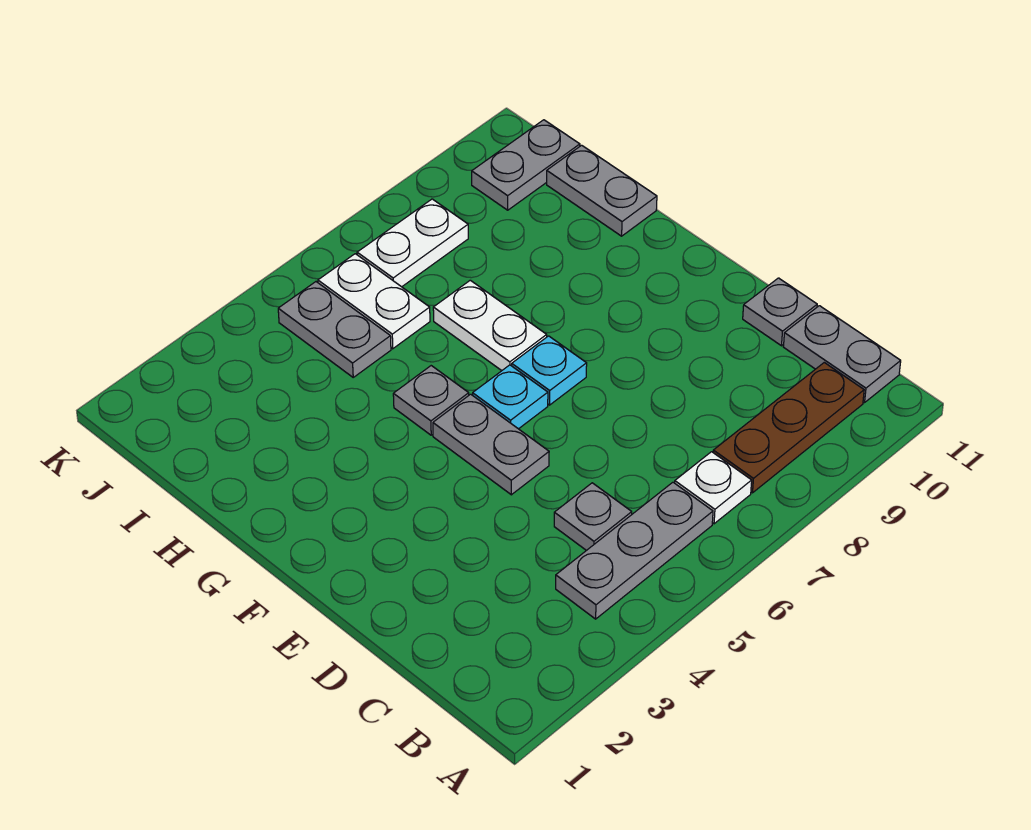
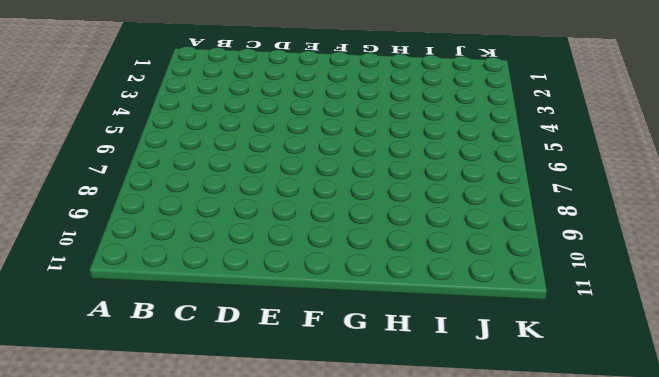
none -> grey 1x3 plate [556,482,713,619]
none -> white 1x1 plate [675,452,752,524]
none -> brown 1x3 plate [713,363,864,493]

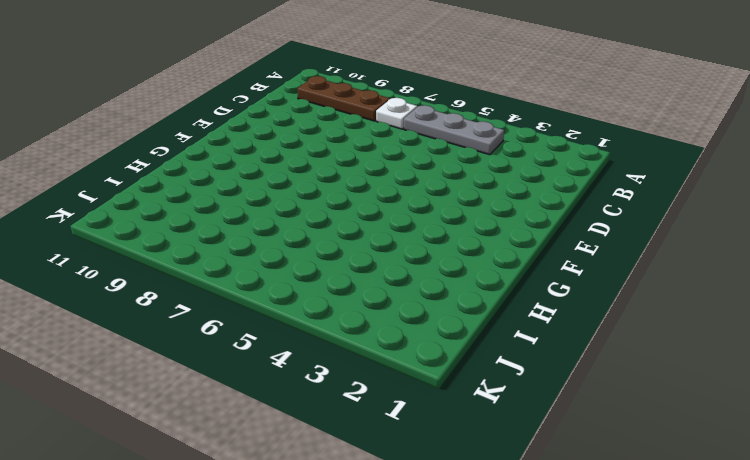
none -> grey 1x2 plate [783,306,901,403]
none -> grey 1x1 plate [554,483,632,551]
none -> grey 1x1 plate [743,278,817,346]

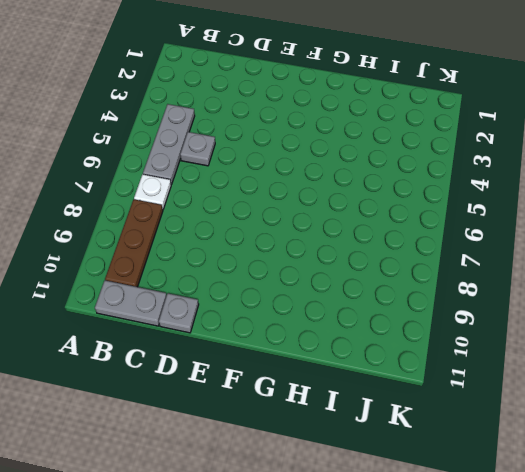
none -> grey 1x2 plate [433,394,549,495]
none -> cyan 1x1 plate [473,365,548,429]
none -> cyan 1x1 plate [512,336,587,405]

